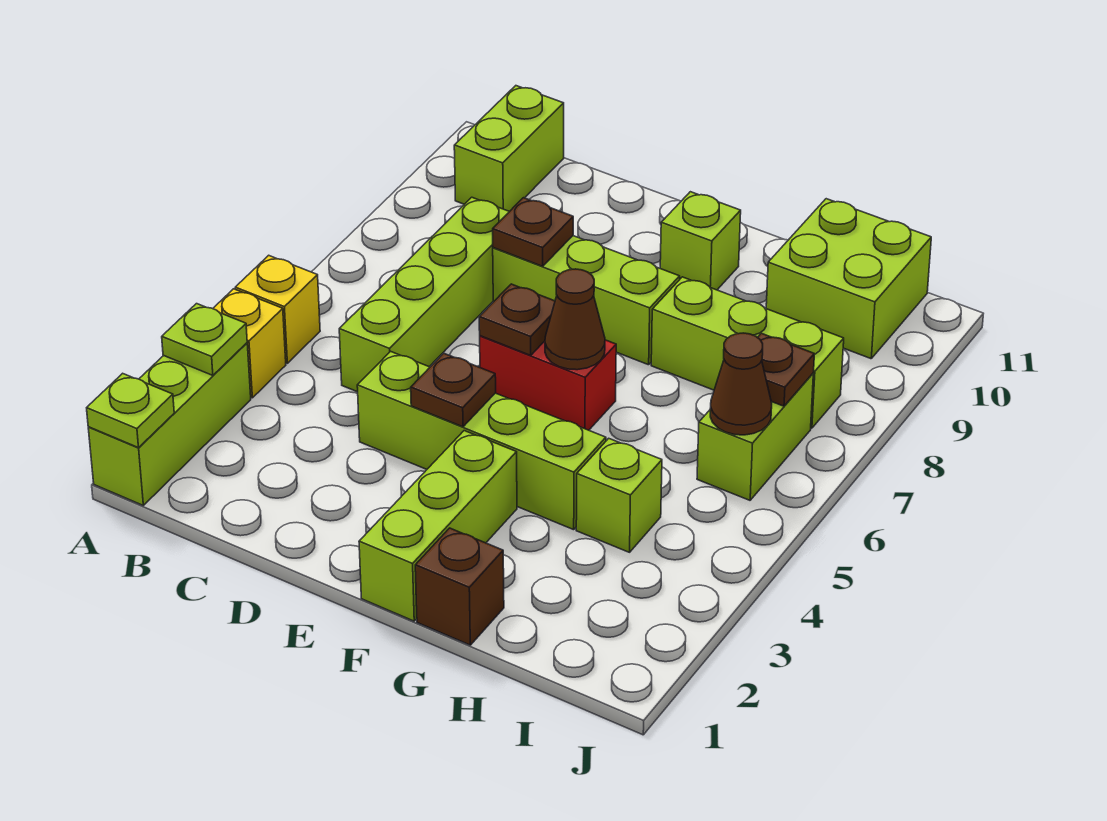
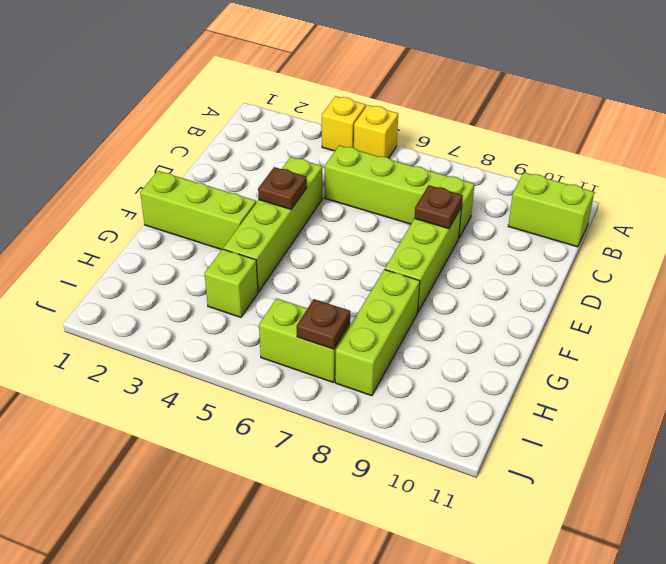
none -> lime 1x3 brick [88,343,251,505]
none -> red 1x2 brick [480,336,616,430]
none -> lime 1x1 brick [660,192,741,290]

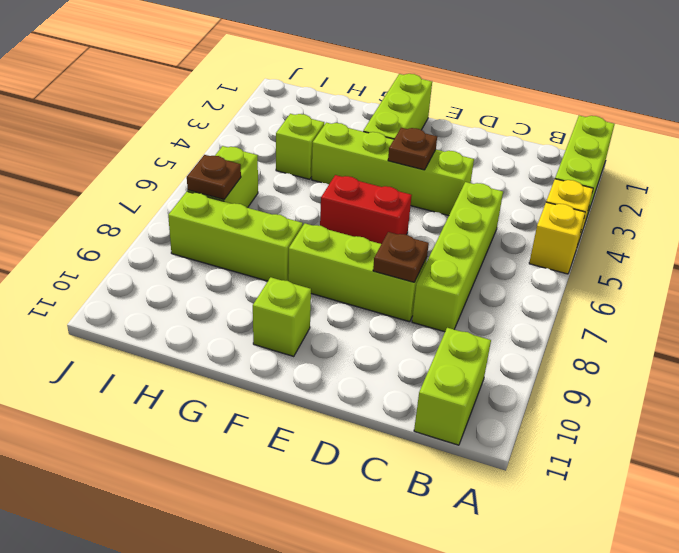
none -> brown 1x1 brick [415,528,504,645]
none -> lime 2x2 brick [766,199,931,359]
none -> lime 1x1 plate [87,373,174,448]

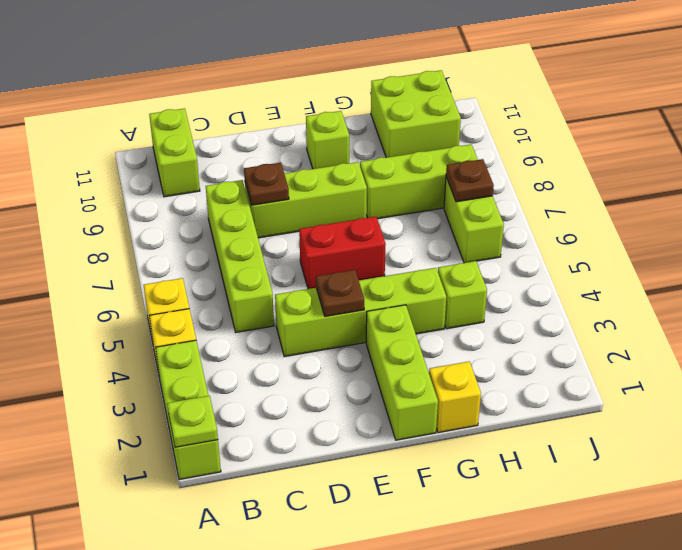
yellow 1x1 brick [429,361,481,433] -> brown 1x1 brick [415,528,504,645]
none -> lime 1x1 plate [162,304,247,375]
none -> brown 1x1 plate [479,284,555,355]
none -> brown 1x1 cone [545,269,605,370]

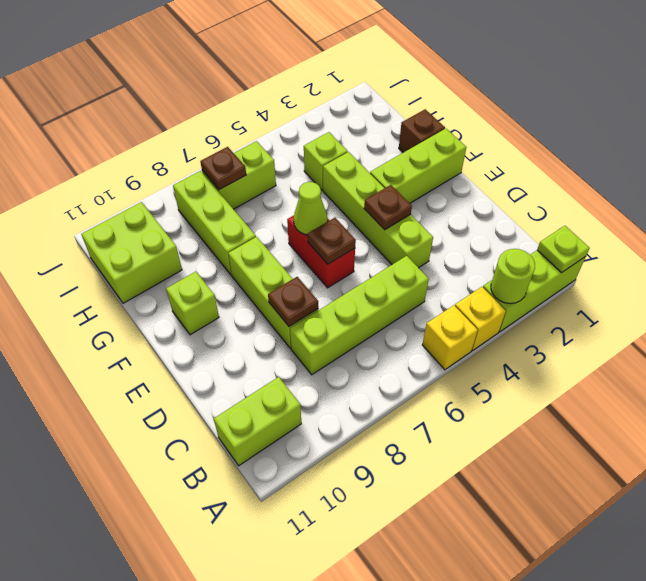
lime 1x1 round brick [491,249,535,304] -> lime 1x1 plate [162,304,247,375]
lime 1x1 cone [294,182,327,235] -> brown 1x1 cone [545,269,605,370]
none -> brown 1x1 cone [710,333,772,435]

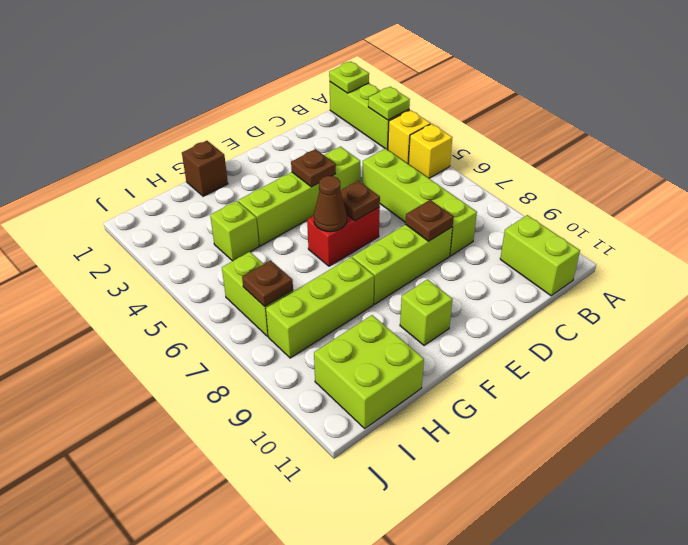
none -> lime 1x3 brick [359,431,517,621]
none -> brown 1x1 cone [710,333,772,435]

